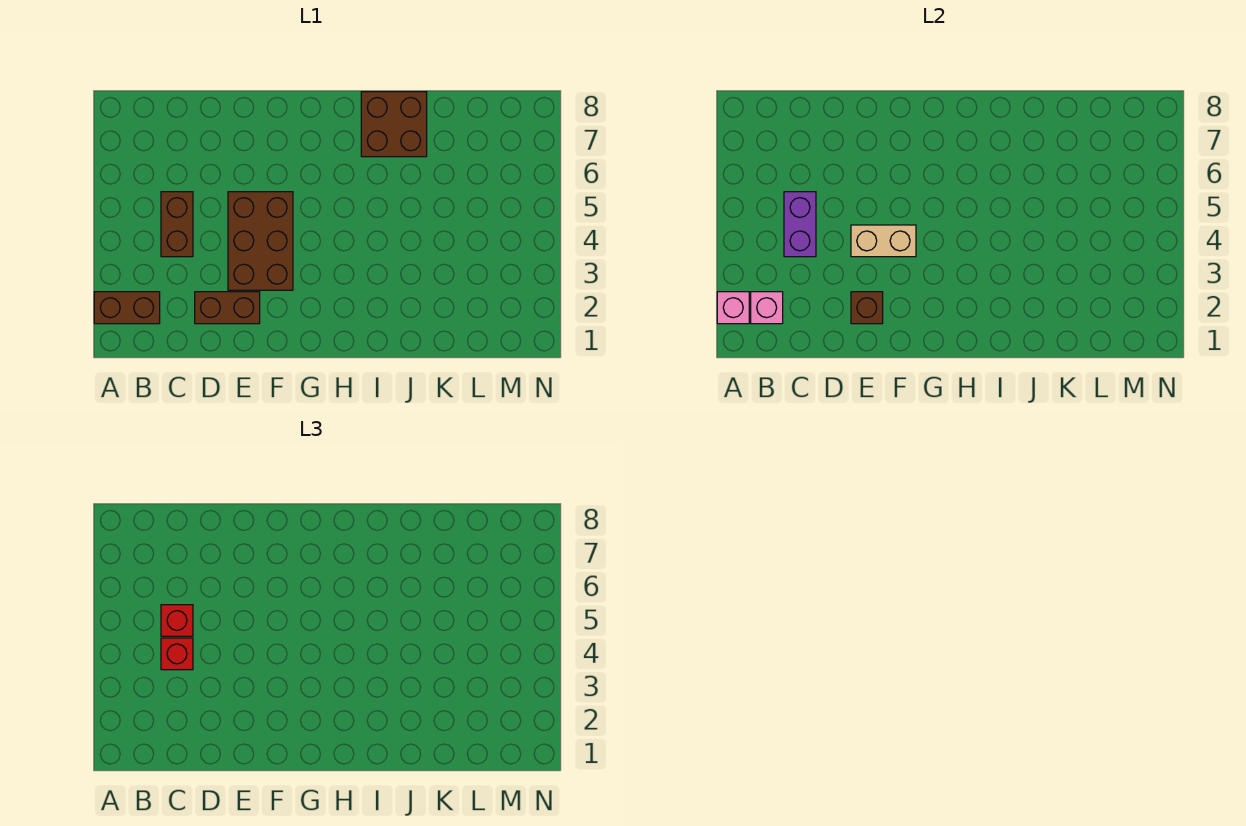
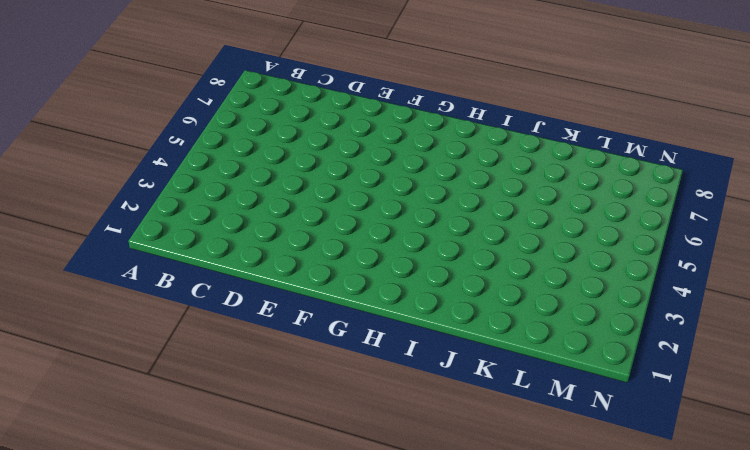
none -> brown 1x2 brick [94,292,160,324]
none -> brown 1x2 brick [161,192,193,257]
none -> brown 1x2 brick [195,292,260,324]

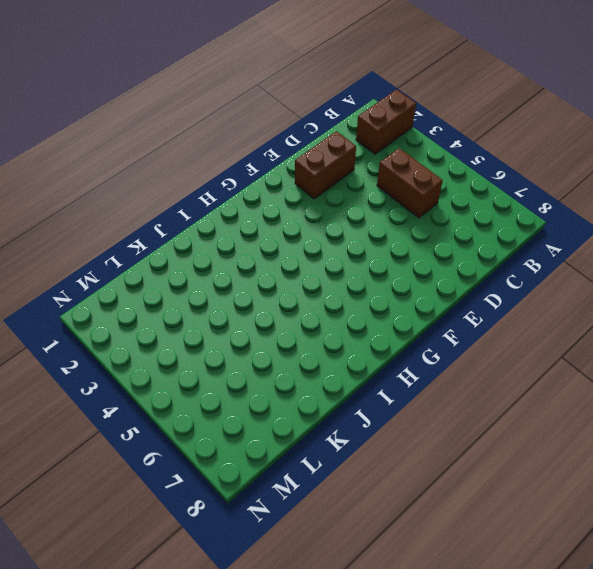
none -> brown 2x3 brick [228,192,293,290]
none -> brown 2x2 brick [361,92,427,157]
none -> pink 1x1 brick [717,292,749,324]

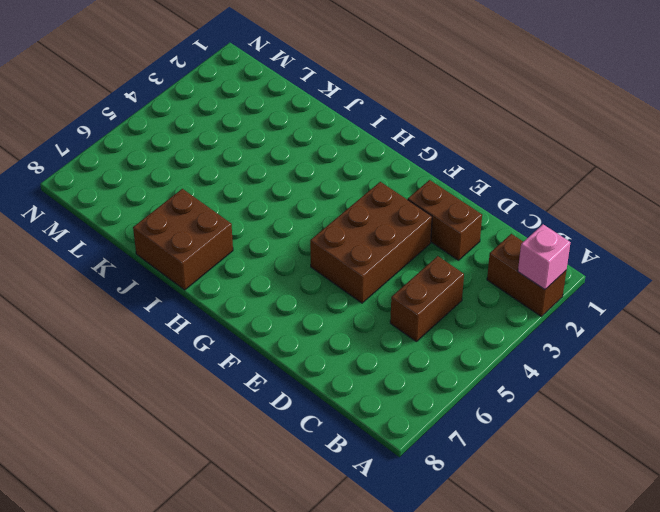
none -> pink 1x1 brick [751,292,783,324]
none -> purple 1x2 brick [784,192,816,257]
none -> brown 1x1 brick [851,292,883,324]

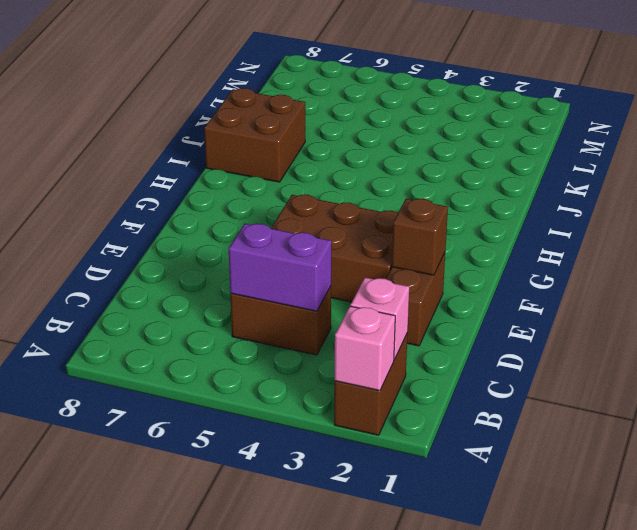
none -> tan 1x2 brick [851,225,916,257]
none -> red 1x1 brick [161,638,193,670]
none -> red 1x1 brick [161,605,193,636]

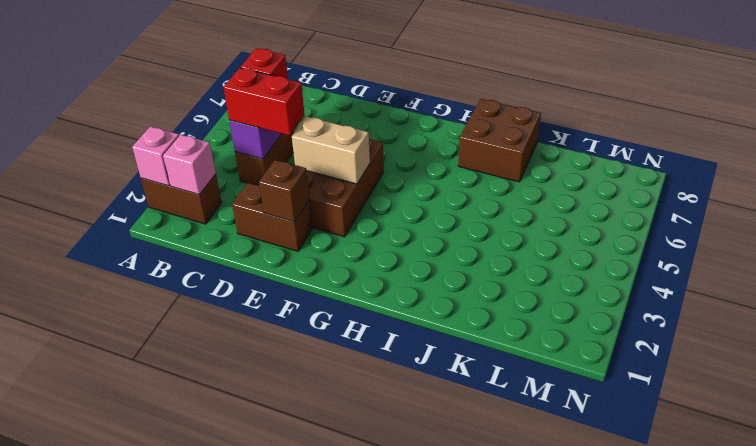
red 1x2 brick [224,68,305,136] -> red 1x1 brick [161,638,193,670]

